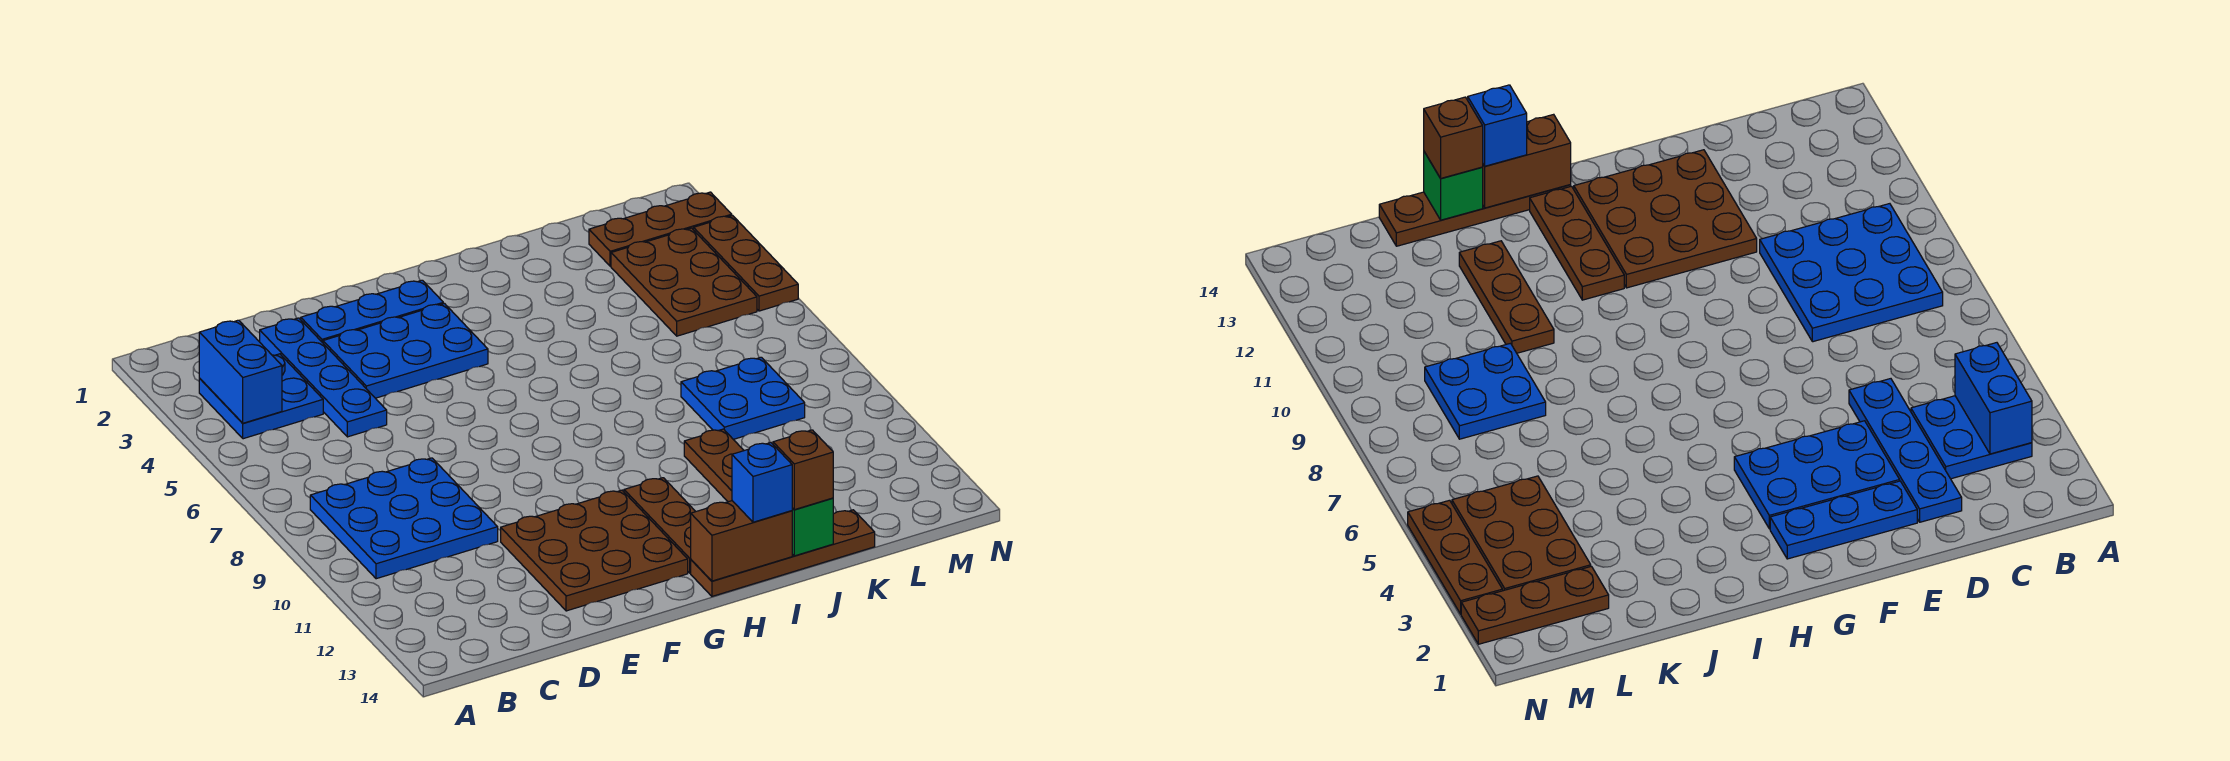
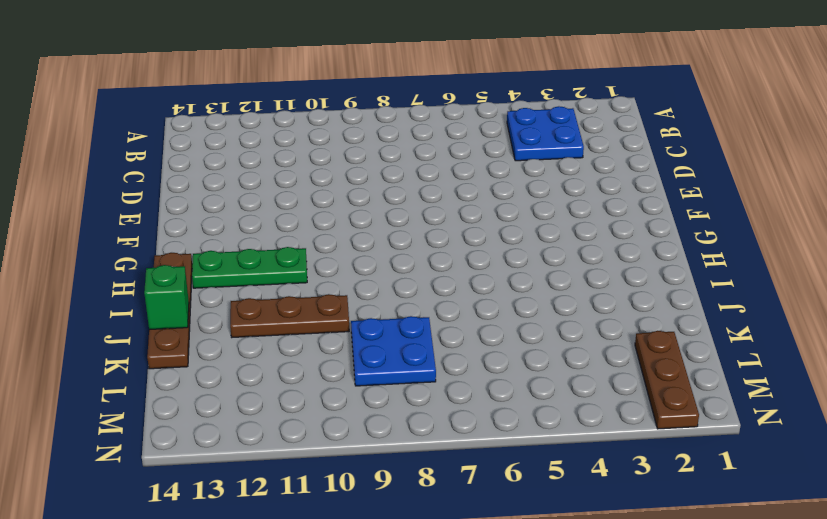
green 1x3 plate [192,247,307,288] -> brown 1x3 plate [624,478,696,573]
none -> blue 3x3 plate [310,458,498,579]
none -> blue 1x4 plate [260,318,387,437]
none -> blue 1x3 plate [301,280,443,343]

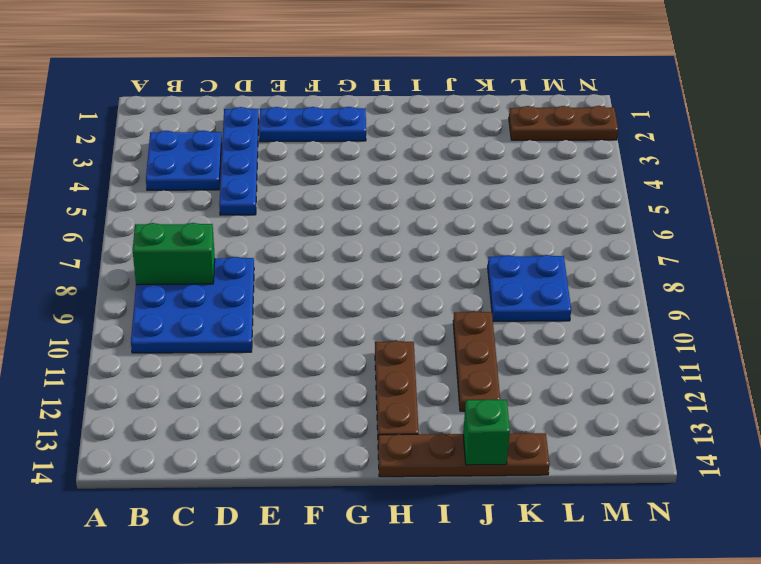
green 1x2 brick [133,223,215,285] -> none
none -> blue 2x3 plate [323,304,488,398]
none -> brown 3x3 plate [501,490,688,611]
none -> brown 2x3 plate [611,228,757,336]

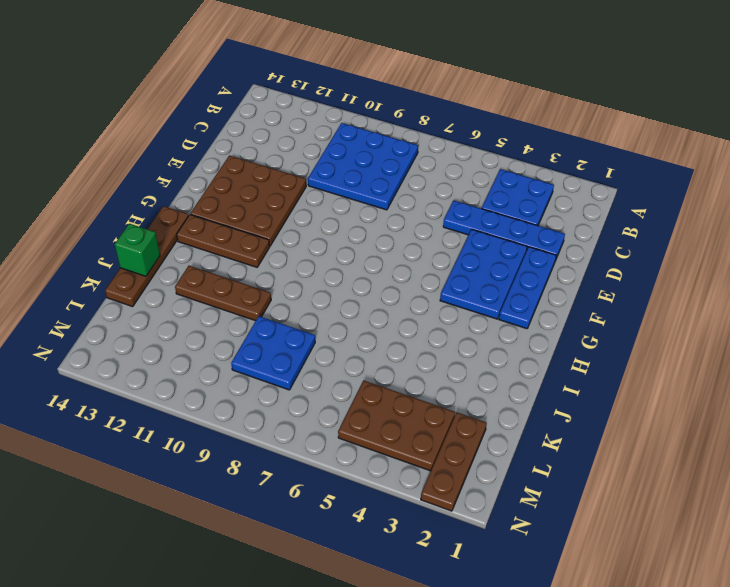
none -> brown 1x3 plate [693,216,798,311]
none -> blue 1x2 brick [199,320,282,423]
none -> brown 1x2 brick [691,501,792,581]

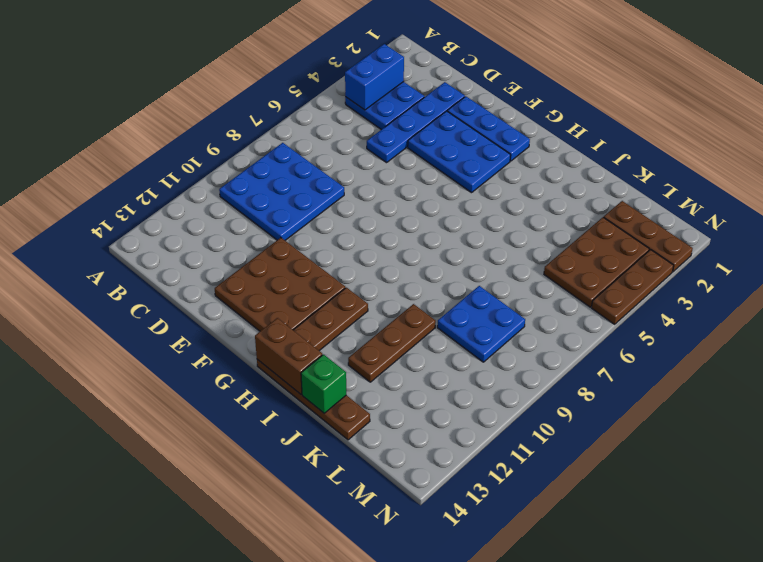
none -> blue 1x1 brick [732,443,792,522]
none -> brown 1x1 brick [773,430,833,510]

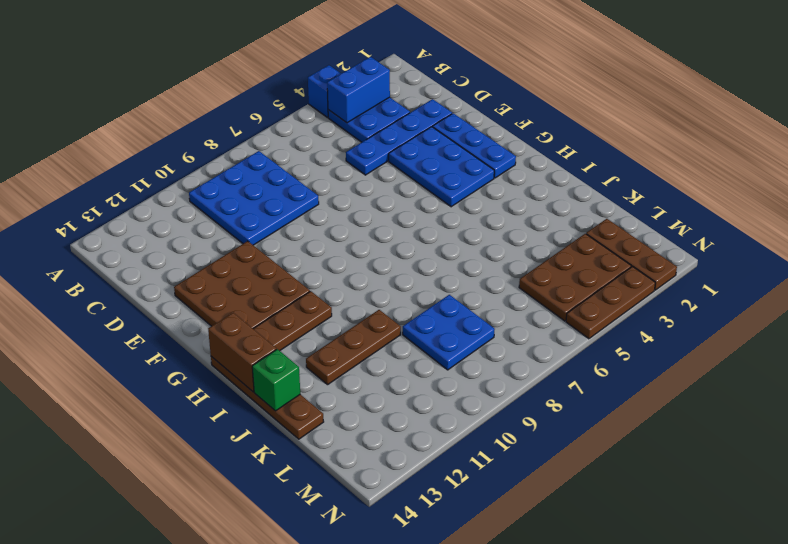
blue 1x1 brick [308,65,341,117] -> blue 1x1 brick moved to [732,443,792,522]
none -> brown 1x1 brick [773,430,833,510]

